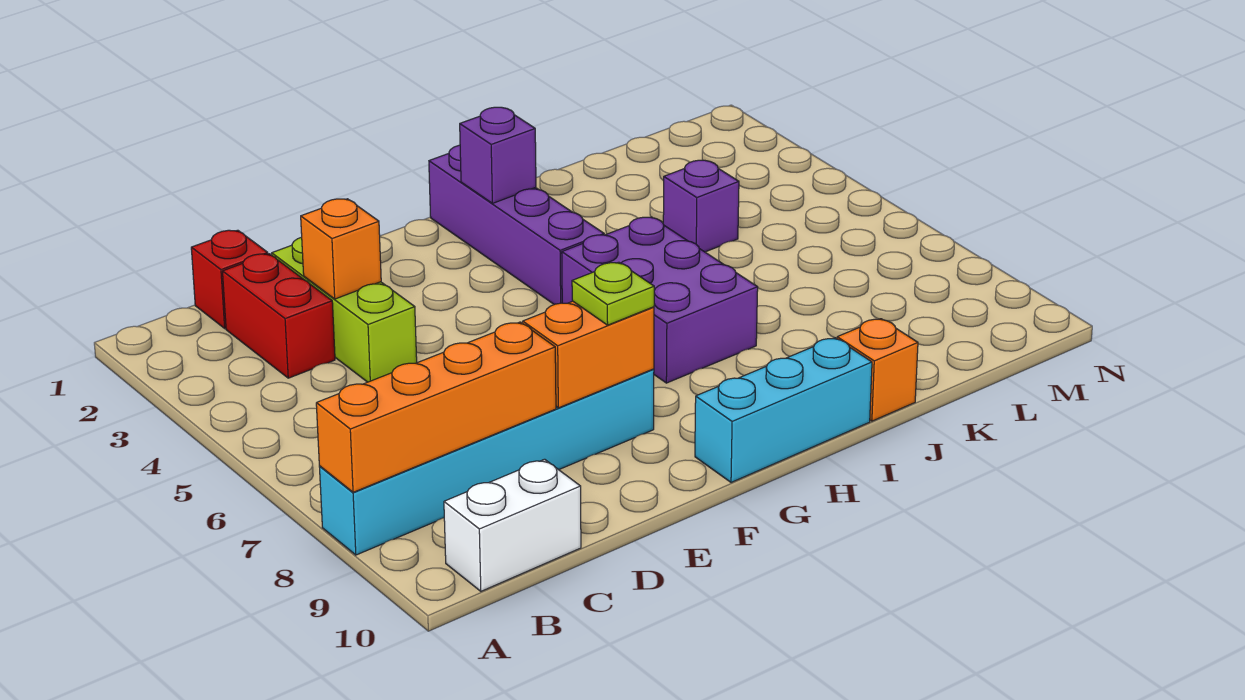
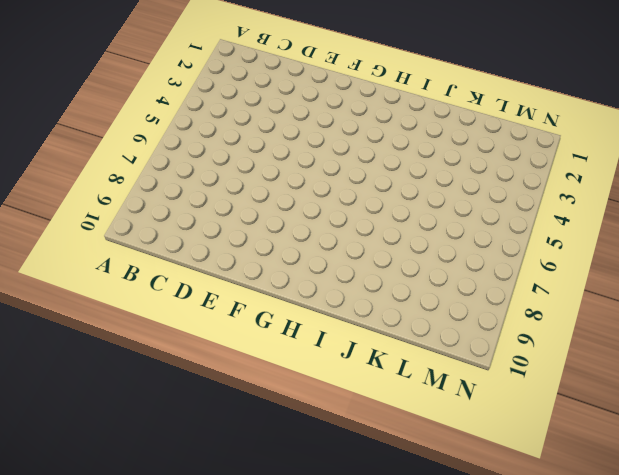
none -> cyan 1x6 brick [320,369,654,555]
none -> white 1x2 brick [444,459,581,591]
none -> red 1x1 brick [191,230,268,328]

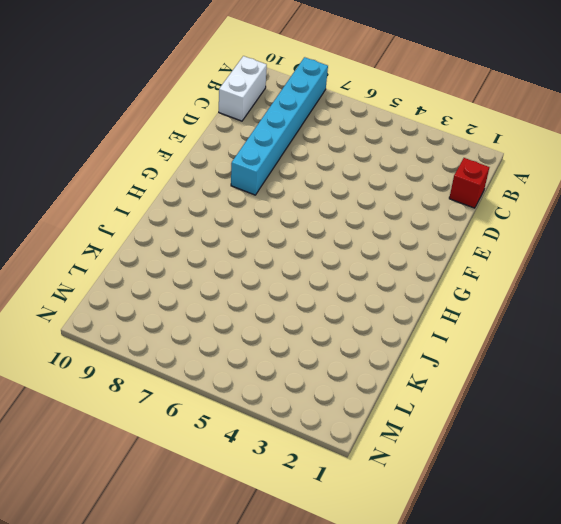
none -> red 1x2 brick [223,254,335,378]
none -> lime 1x3 brick [272,237,417,382]
none -> cyan 1x3 brick [695,338,872,482]

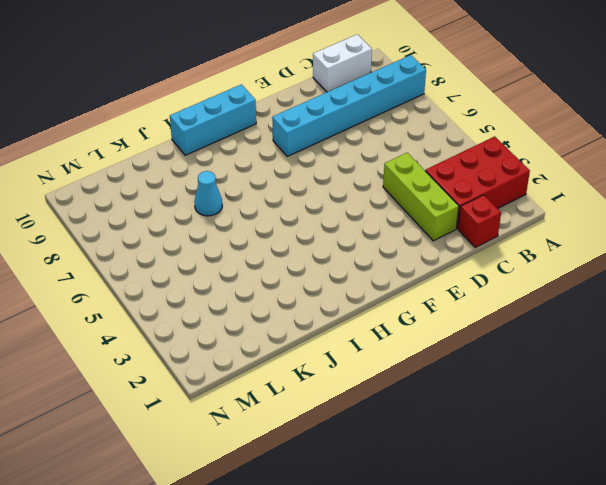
red 2x3 brick [425,136,530,229] -> red 1x2 brick [223,254,335,378]
cyan 1x1 cone [194,171,222,216] -> none
none -> purple 1x4 brick [429,145,604,305]
none -> purple 2x3 brick [562,217,758,383]
none -> orange 1x1 brick [837,319,918,421]

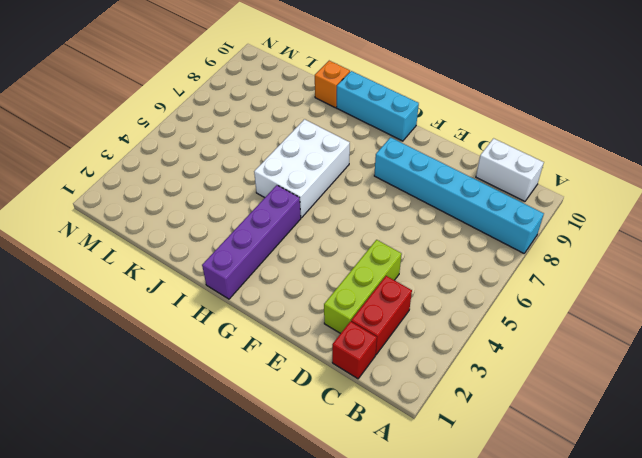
white 2x3 brick [254,119,350,218] -> purple 2x3 brick [562,217,758,383]
none -> purple 1x1 brick [663,160,739,252]
none -> orange 1x4 brick [316,322,556,492]
none -> orange 1x1 brick [301,199,381,299]

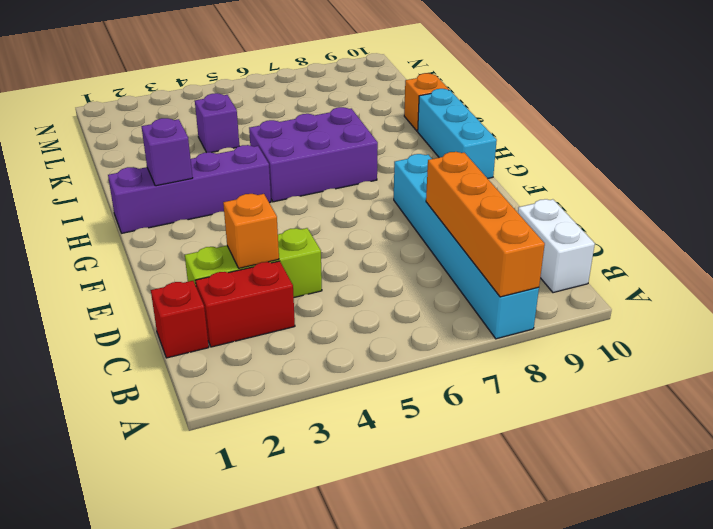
none -> orange 1x2 brick [523,301,654,408]
none -> lime 1x1 plate [572,262,654,325]

